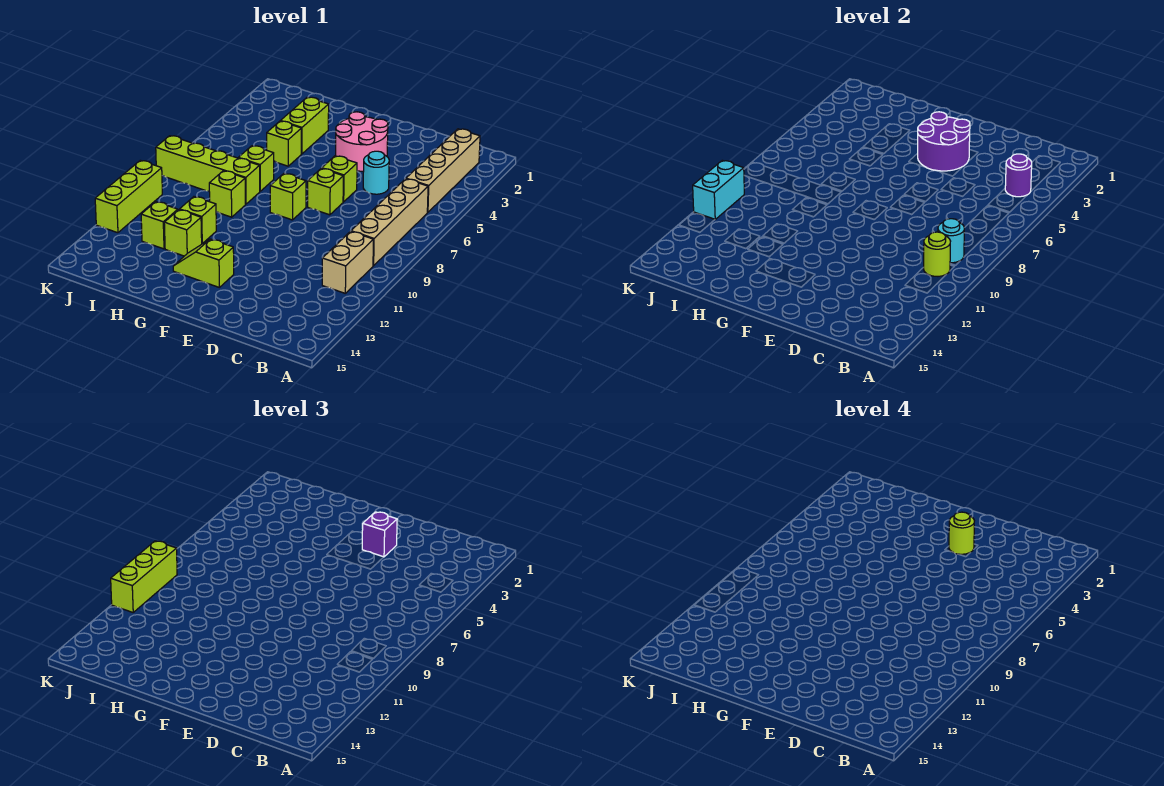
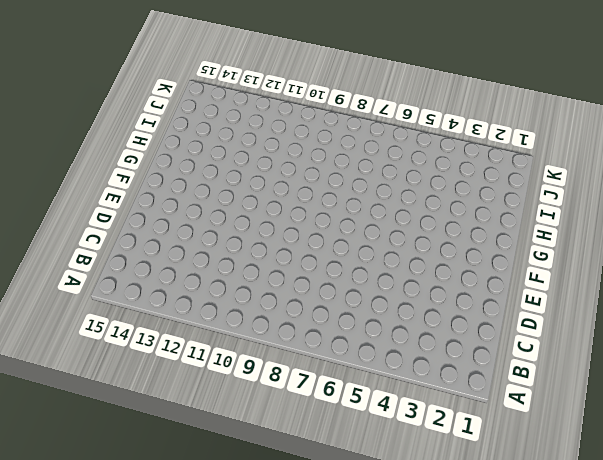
none -> tan 1x4 brick [406,129,480,212]
none -> tan 1x4 brick [351,179,428,266]
none -> tan 1x2 brick [322,231,373,293]

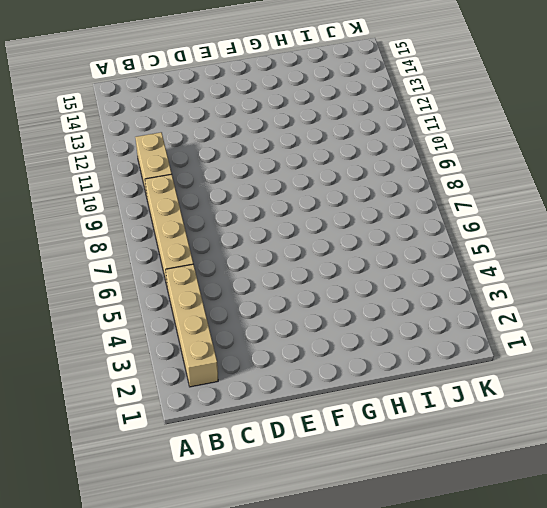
none -> cyan 1x1 round brick [363,151,389,194]
none -> pink 2x2 round brick [336,112,388,171]
none -> lime 1x1 brick [322,156,357,202]

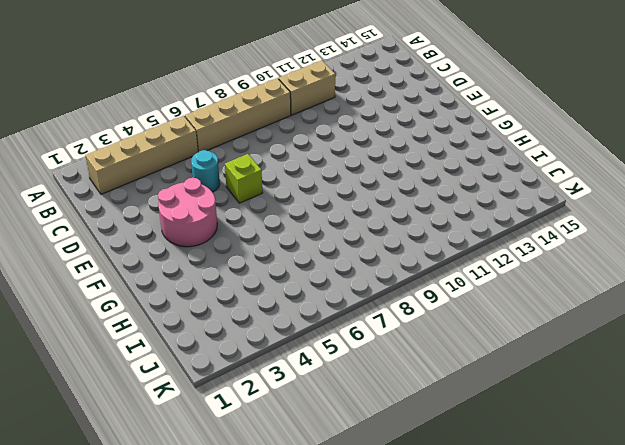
none -> lime 1x1 brick [308,168,343,215]
none -> lime 1x1 brick [270,174,306,220]
none -> lime 1x2 slope [173,239,234,288]

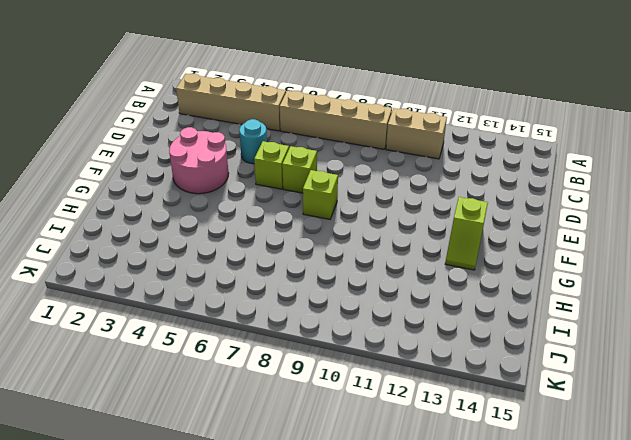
none -> lime 1x2 brick [281,97,329,154]
none -> lime 1x1 brick [267,121,301,166]
none -> lime 1x1 brick [239,146,274,191]

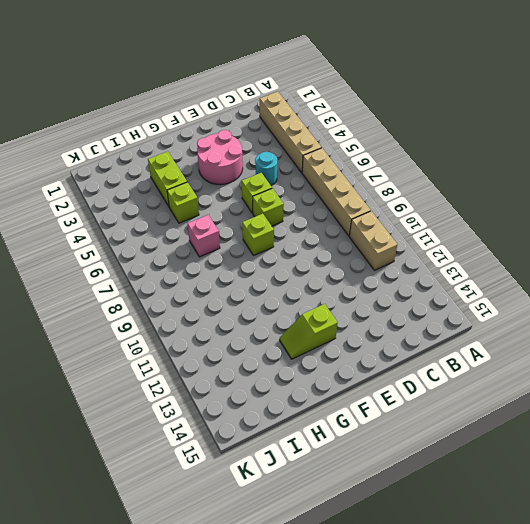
pink 1x1 brick [188,215,220,257] -> lime 1x1 brick [239,146,274,191]
none -> lime 1x4 brick [156,136,260,204]
none -> lime 1x1 brick [209,171,245,217]
none -> lime 1x1 brick [180,197,216,244]

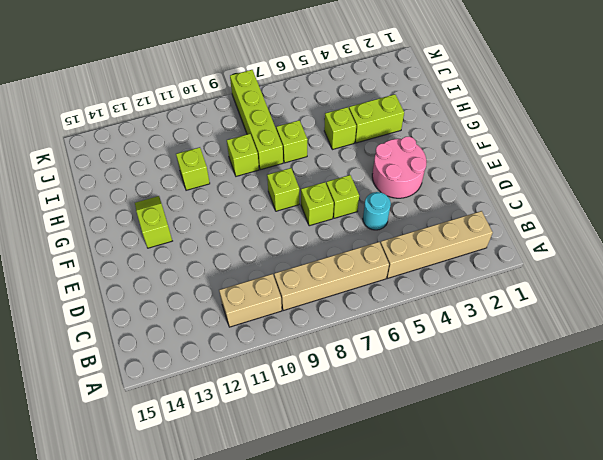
none -> lime 1x1 brick [164,210,202,256]
none -> lime 1x1 brick [141,202,178,249]
none -> lime 1x3 brick [95,160,162,233]

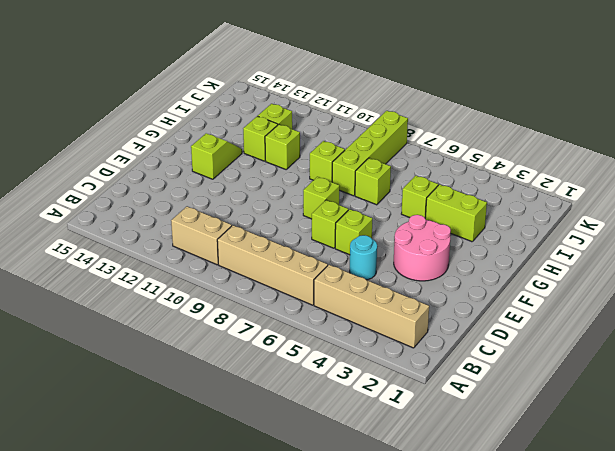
none -> lime 1x3 brick [95,160,162,233]
none -> purple 1x1 round brick [1005,154,1032,197]
none -> cyan 1x1 round brick [938,219,964,263]

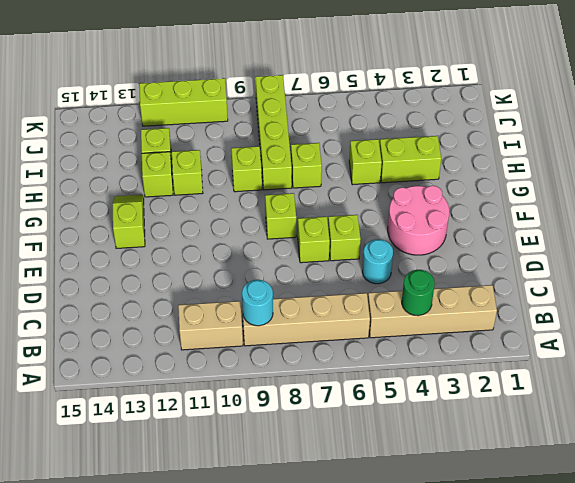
green 1x1 round brick [402,270,435,316] -> purple 1x1 round brick [1005,154,1032,197]
none -> lime 1x1 round brick [924,232,950,276]
none -> purple 2x2 round brick [918,112,970,171]
none -> cyan 1x2 brick [693,160,744,219]

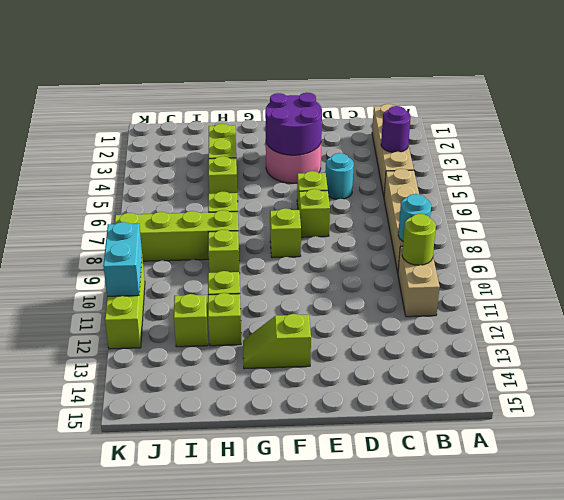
none -> purple 1x1 brick [362,512,397,557]
none -> lime 1x3 brick [111,541,177,612]
none -> lime 1x1 round brick [949,512,974,554]

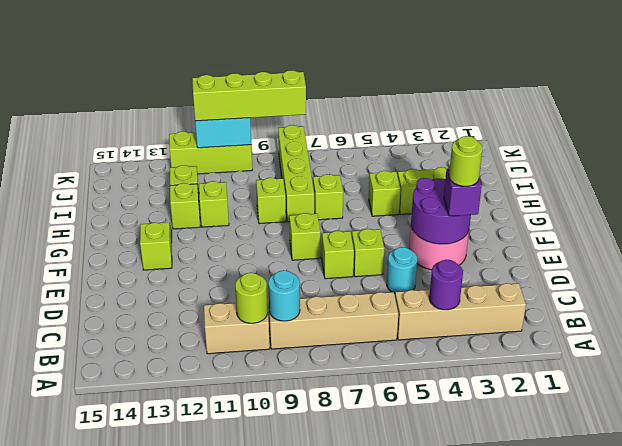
lime 1x4 brick [192,70,306,121] -> lime 1x3 brick [111,541,177,612]

